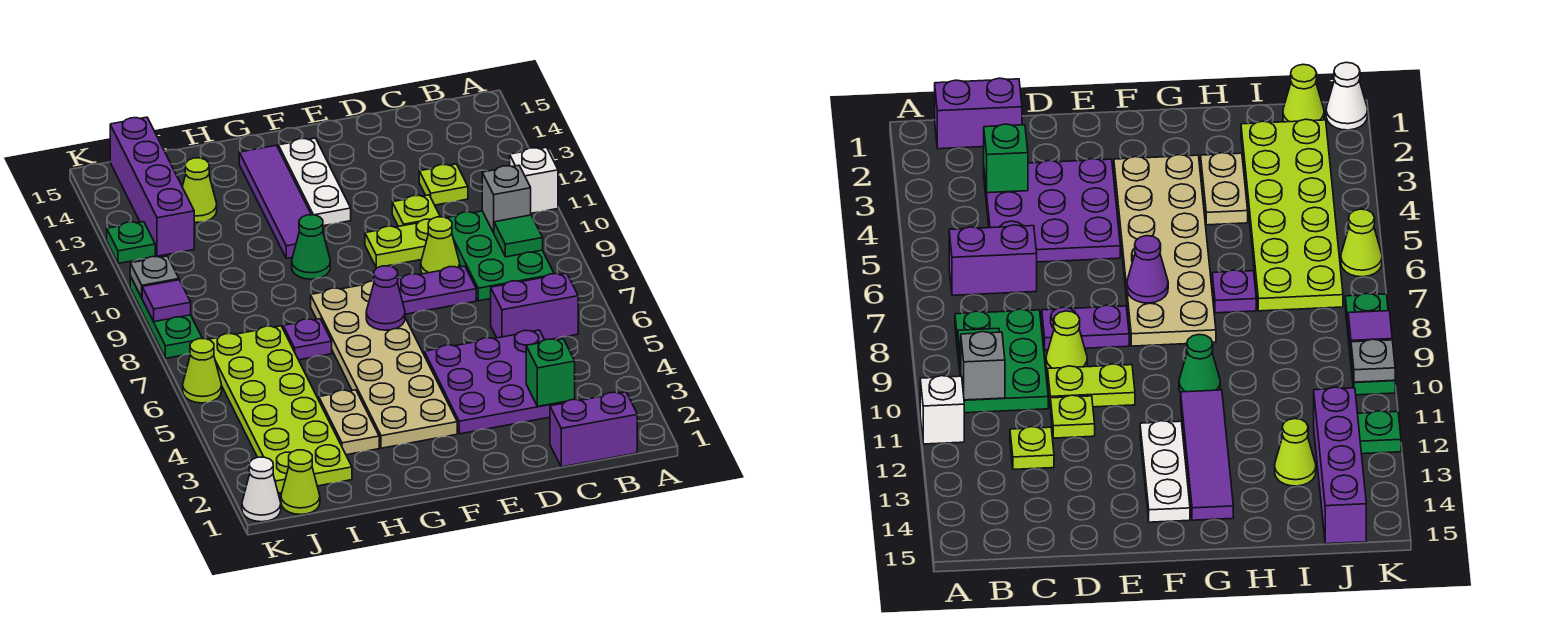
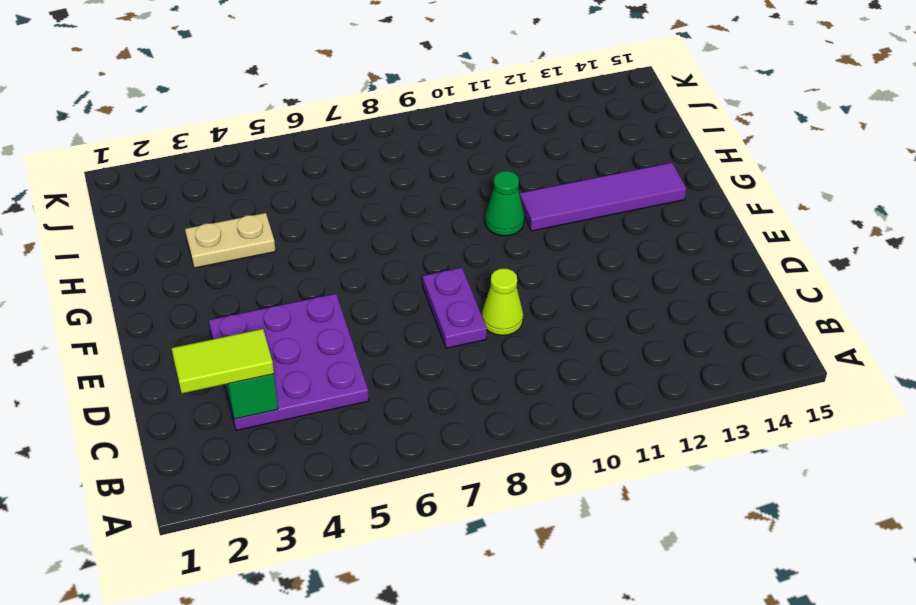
lime 1x2 tile [172,329,274,394] -> none
none -> white 1x1 brick [510,147,558,213]
none -> purple 1x2 brick [550,392,637,467]
none -> purple 1x2 brick [491,273,578,340]
none -> green 2x3 plate [447,211,554,301]

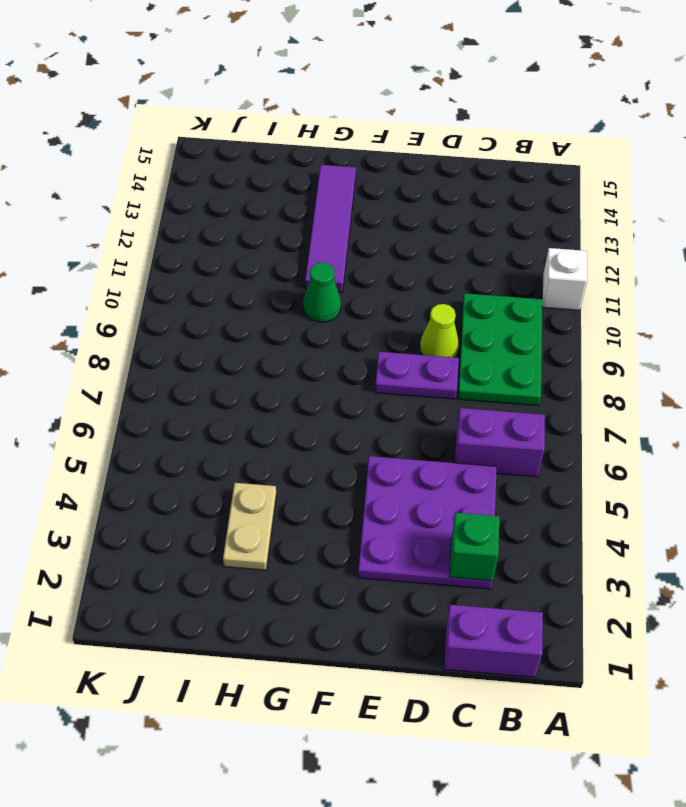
none -> lime 1x1 plate [419,164,468,205]
none -> lime 1x2 plate [365,219,431,268]
none -> lime 1x1 plate [392,195,440,227]
none -> tan 2x6 plate [311,281,457,448]

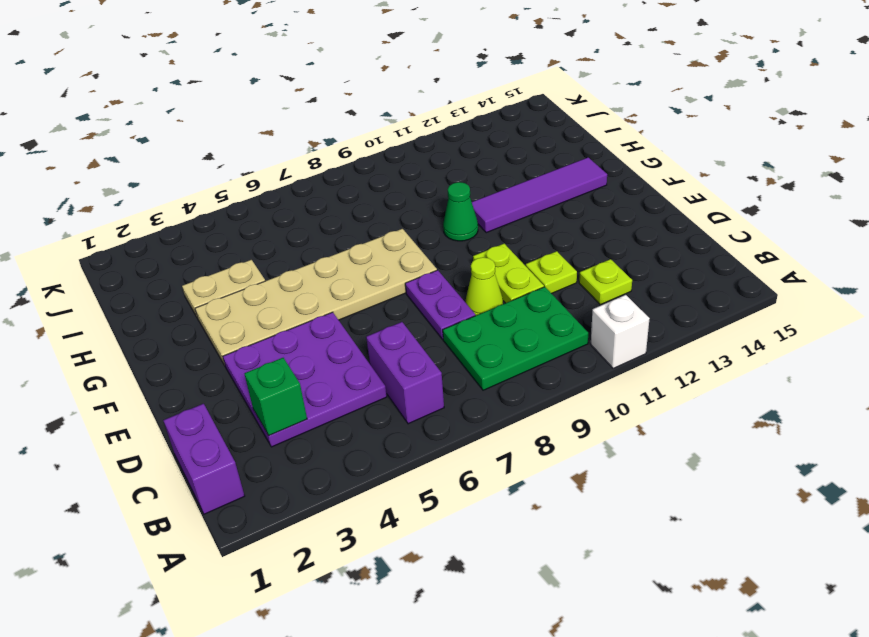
none -> white 1x3 plate [278,138,351,226]
none -> purple 1x1 plate [283,319,332,360]
none -> lime 2x6 plate [208,326,352,493]
none -> lime 1x1 cone [182,158,217,222]

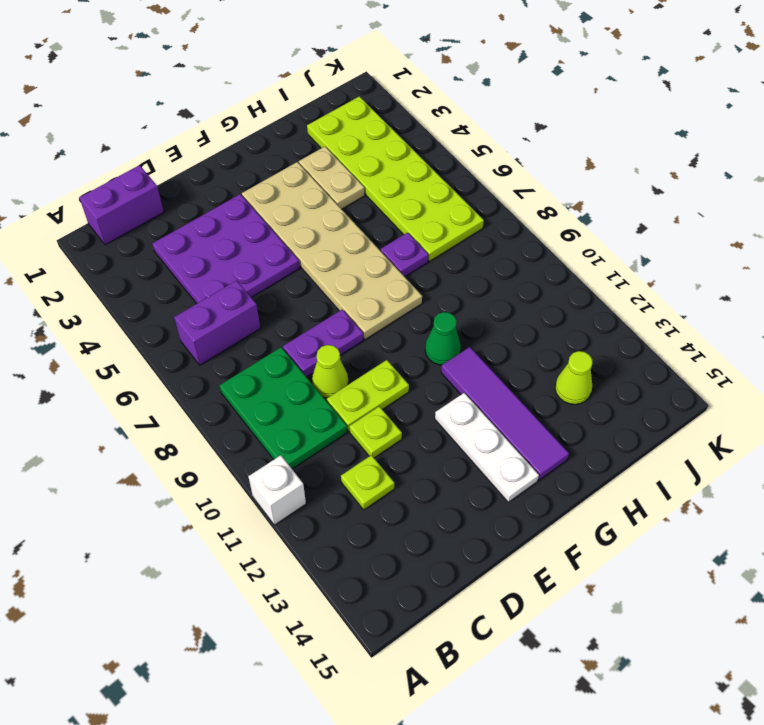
none -> lime 1x1 cone [281,450,320,514]
none -> purple 1x4 brick [110,117,194,256]
none -> white 1x1 cone [242,457,281,522]
none -> lime 1x1 cone [183,339,222,403]

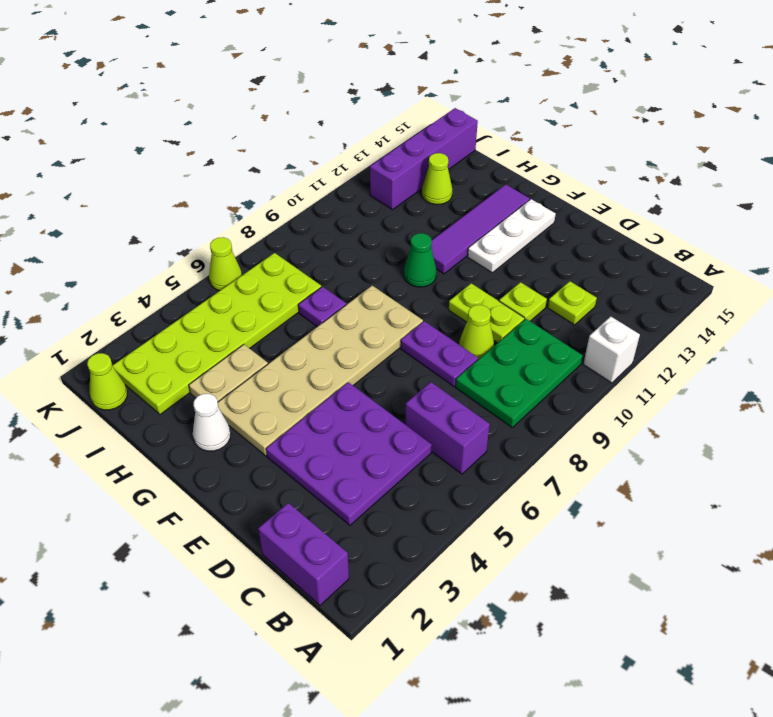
white 1x1 cone [193,394,231,451] -> white 1x1 cone moved to [242,457,281,522]
none -> green 1x3 plate [130,276,202,358]
none -> green 1x1 plate [107,222,155,263]
none -> green 1x1 tile [494,215,543,257]
none -> grey 1x1 brick [482,165,531,233]

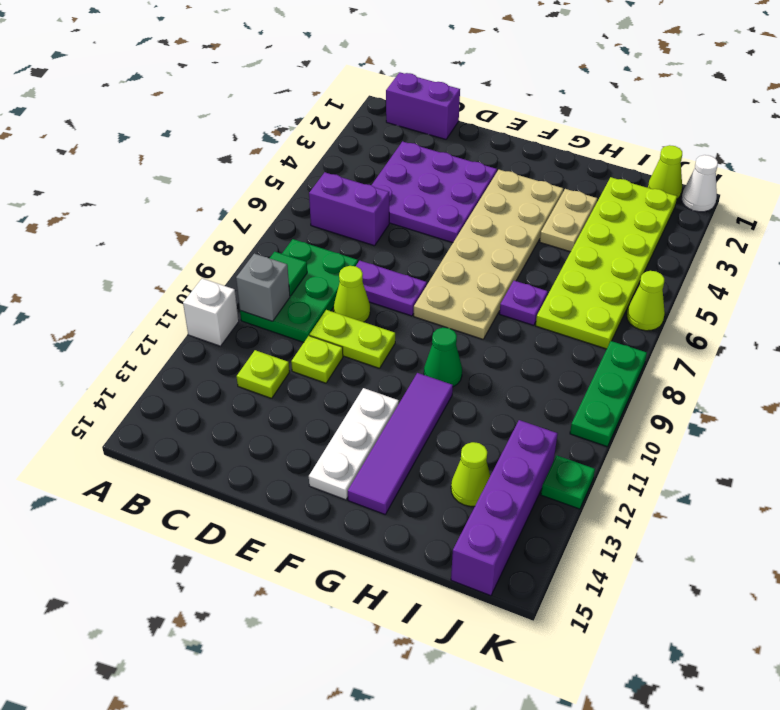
none -> green 1x1 brick [526,339,575,406]
none -> purple 1x1 cone [366,266,405,330]
none -> purple 1x1 tile [142,280,191,322]
none -> grey 1x1 plate [130,256,179,298]

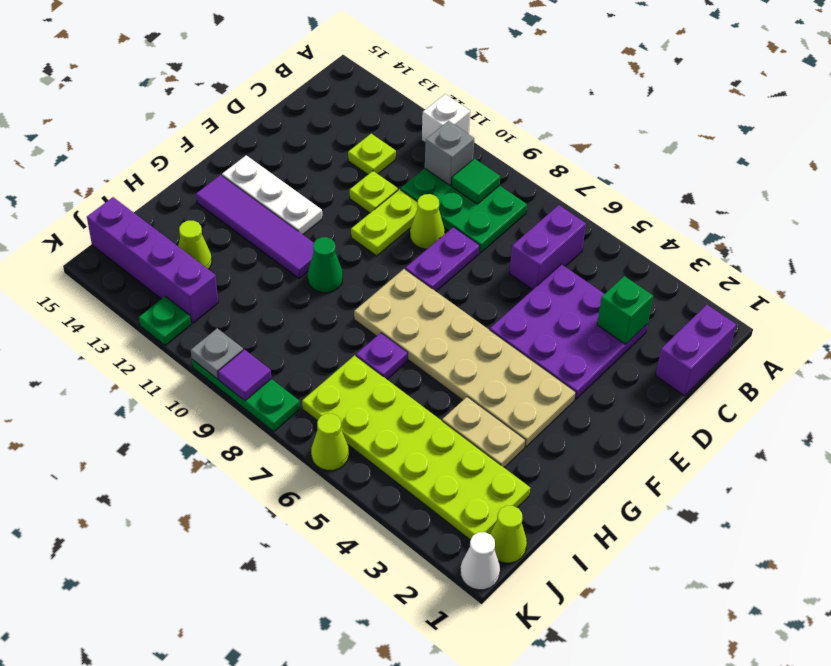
none -> purple 1x1 cone [366,266,405,330]

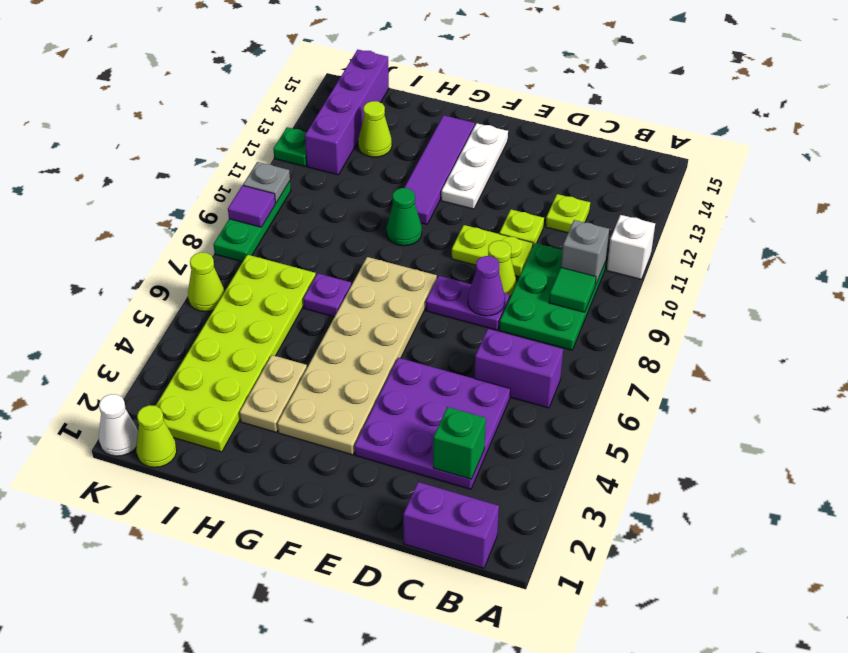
purple 1x1 cone [468,256,505,316] -> purple 1x1 cone moved to [366,266,405,330]

